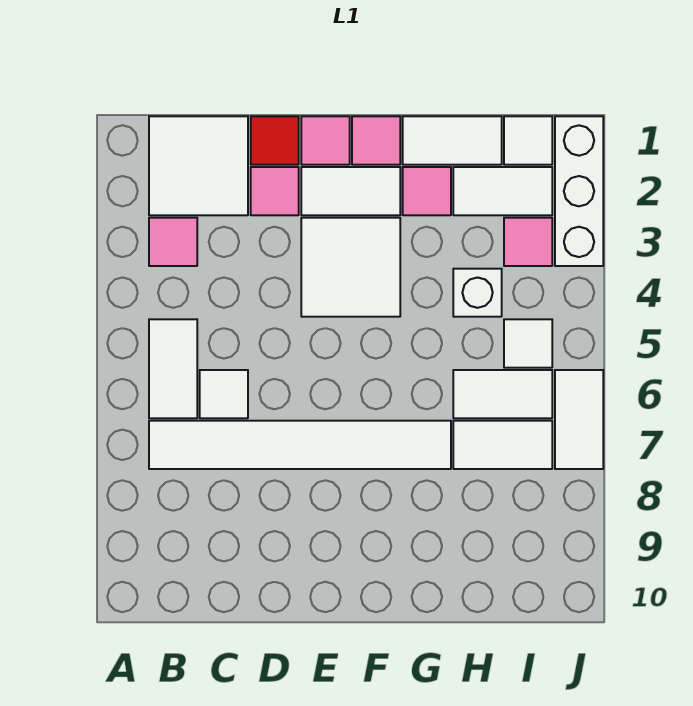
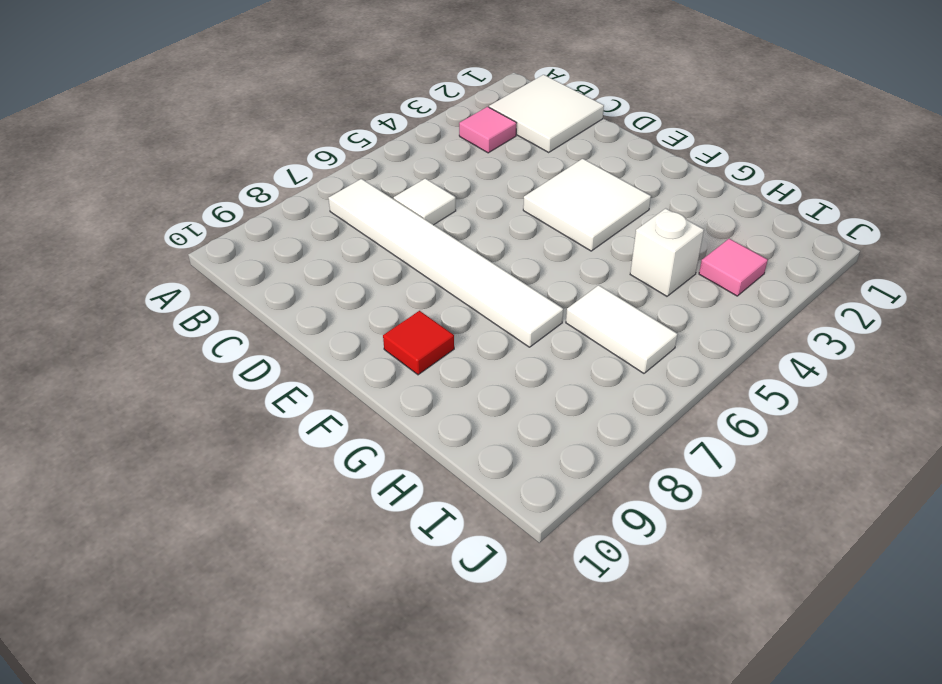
red 1x1 tile [383,311,454,375] -> red 1x1 tile moved to [251,116,299,165]
none -> white 1x2 tile [149,319,197,418]
none -> pink 1x1 tile [251,167,299,215]
none -> pink 1x1 tile [301,116,350,165]

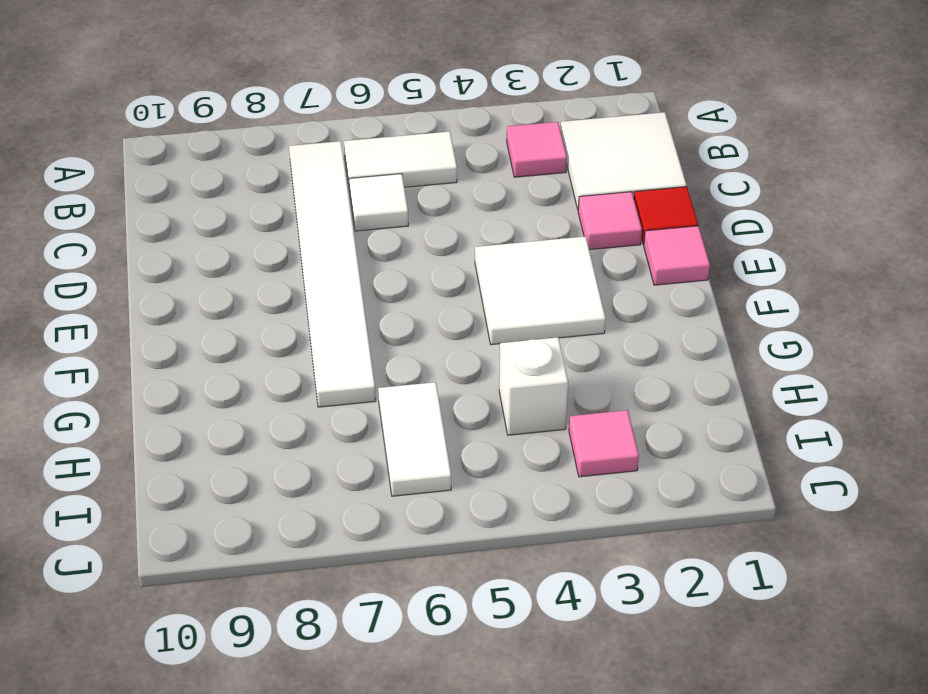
none -> white 1x2 tile [301,167,400,215]
none -> pink 1x1 tile [352,116,400,165]
none -> white 1x2 tile [403,116,502,165]

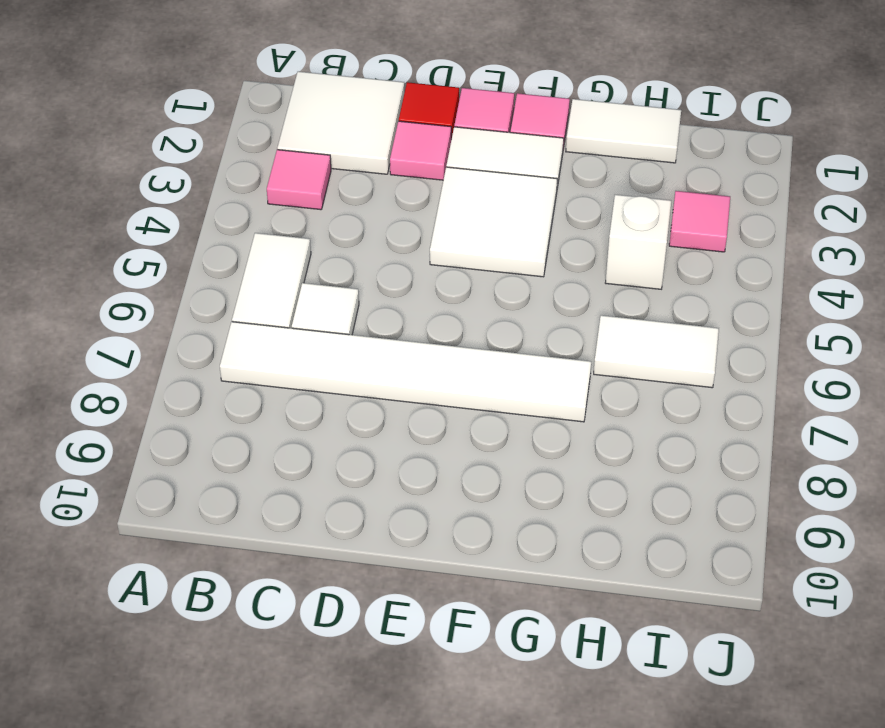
none -> pink 1x1 tile [403,167,451,215]
none -> white 1x2 tile [453,167,552,215]
none -> white 1x2 tile [453,421,552,469]

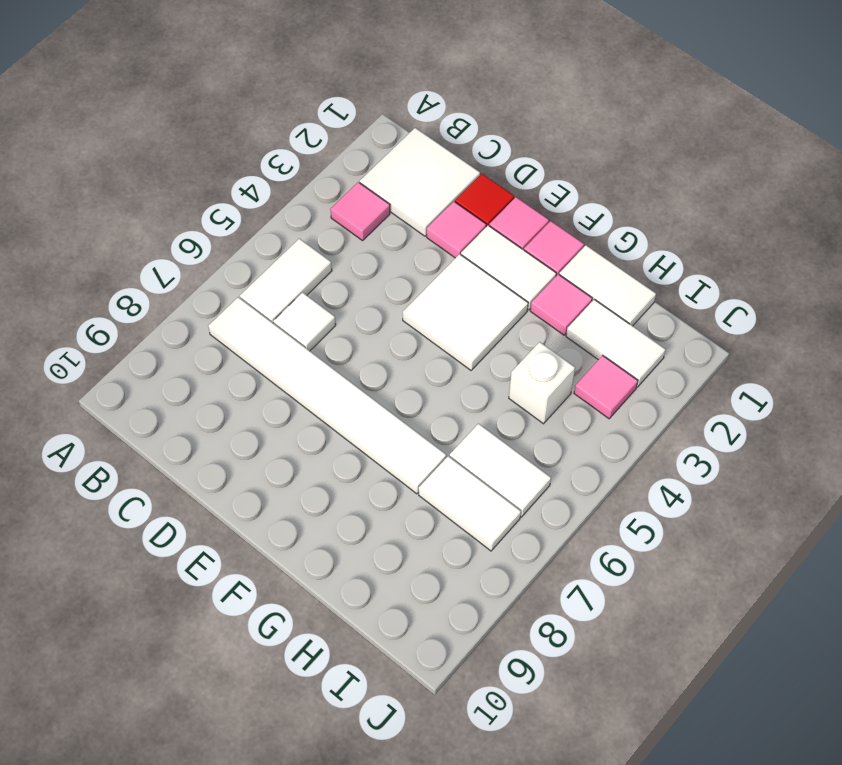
none -> white 1x1 tile [504,116,552,165]
none -> white 1x1 tile [504,319,552,368]
none -> white 1x3 brick [555,116,603,266]

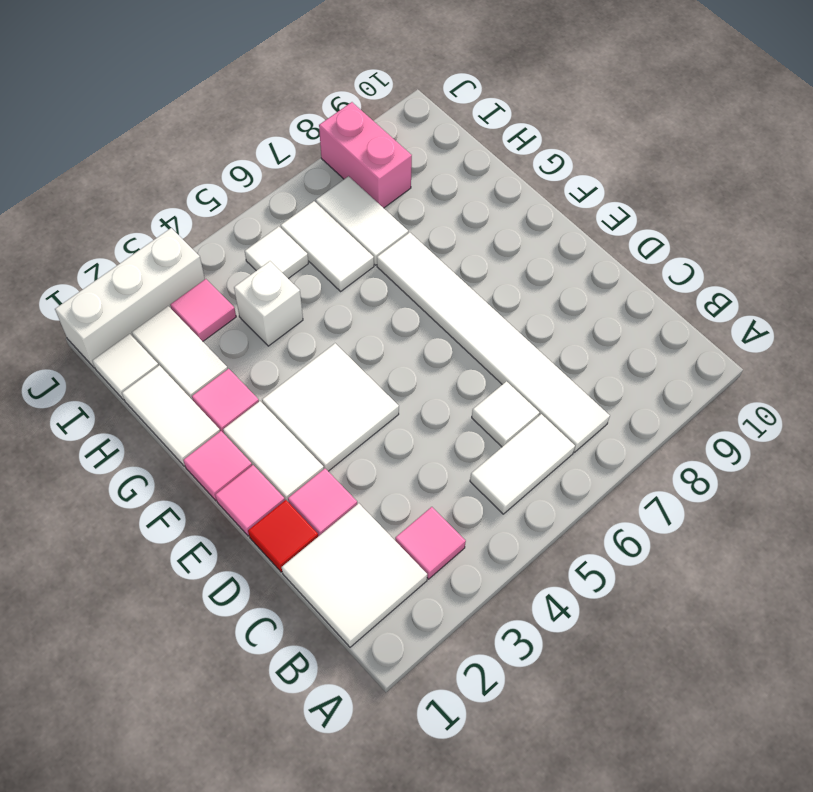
pink 1x2 brick [319,102,412,208] -> none
none -> white 1x2 tile [555,370,603,469]

